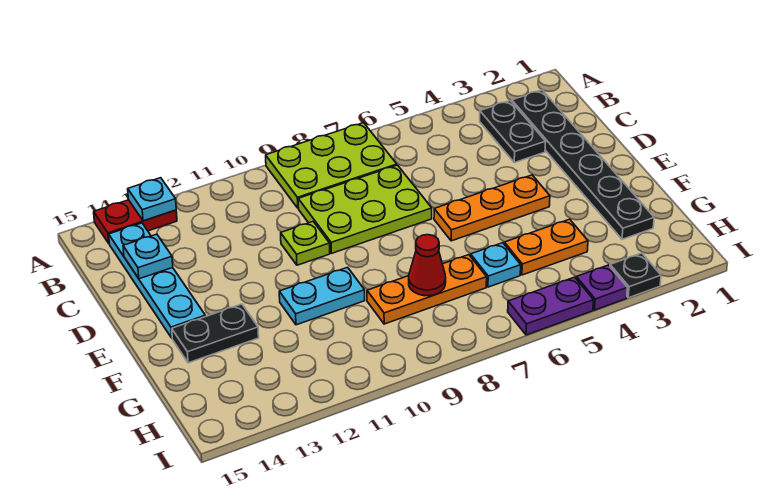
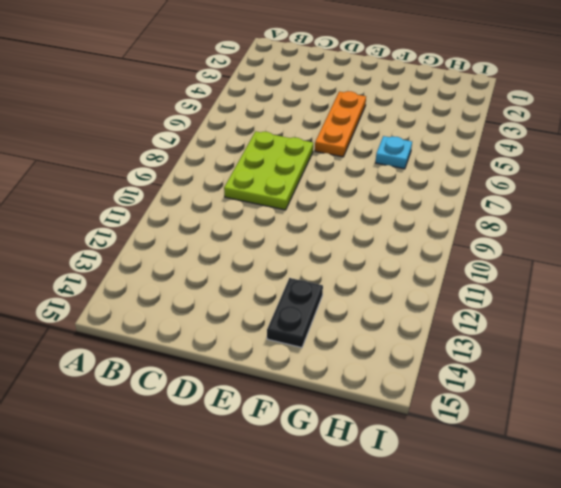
none -> lime 2x3 plate [266,123,397,208]
none -> red 1x2 plate [94,200,177,243]
none -> black 1x6 plate [512,90,654,239]

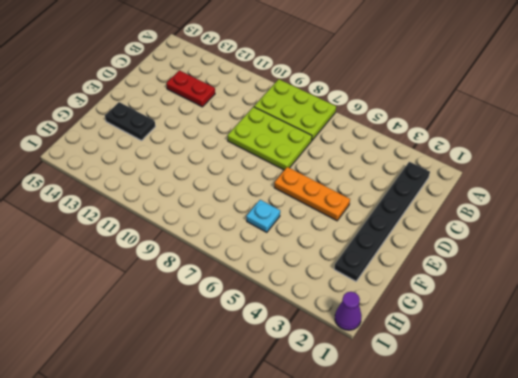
red 1x2 plate [166,70,215,107] -> red 1x2 plate moved to [94,200,177,243]
purple 1x1 cone [335,292,362,330] -> none
none -> black 1x2 plate [480,101,546,163]
none -> cyan 1x4 plate [109,223,205,338]
none -> lime 1x1 plate [281,222,330,265]

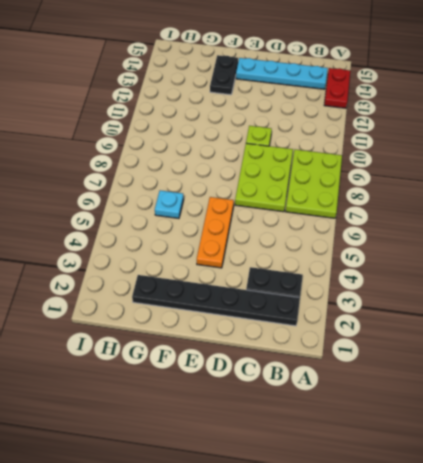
none -> cyan 1x2 plate [279,267,365,325]
none -> orange 1x2 plate [504,219,588,275]
none -> orange 1x3 plate [367,255,487,324]

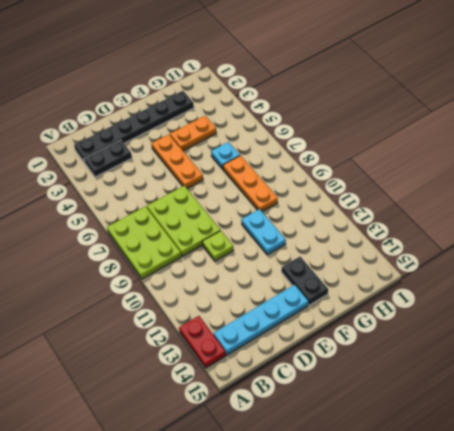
orange 1x2 plate [170,116,216,151] -> orange 1x2 plate turned to [504,219,588,275]
none -> black 1x1 plate [610,253,661,298]
none -> purple 1x1 plate [576,265,627,310]
none -> purple 1x2 plate [508,277,594,335]

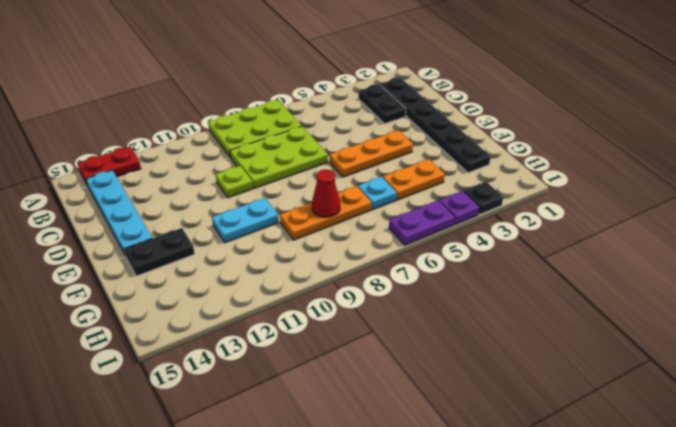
none -> cyan 1x1 plate [128,178,176,221]
none -> cyan 1x1 plate [123,234,173,279]

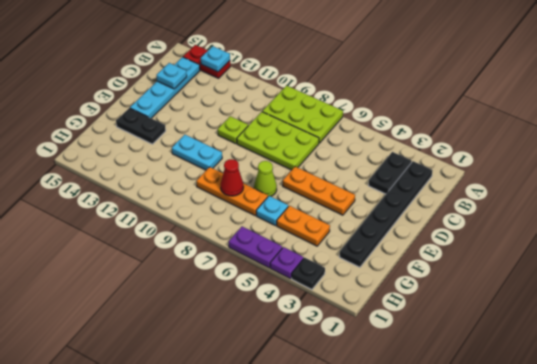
lime 1x1 cone [254,161,277,196] -> none

